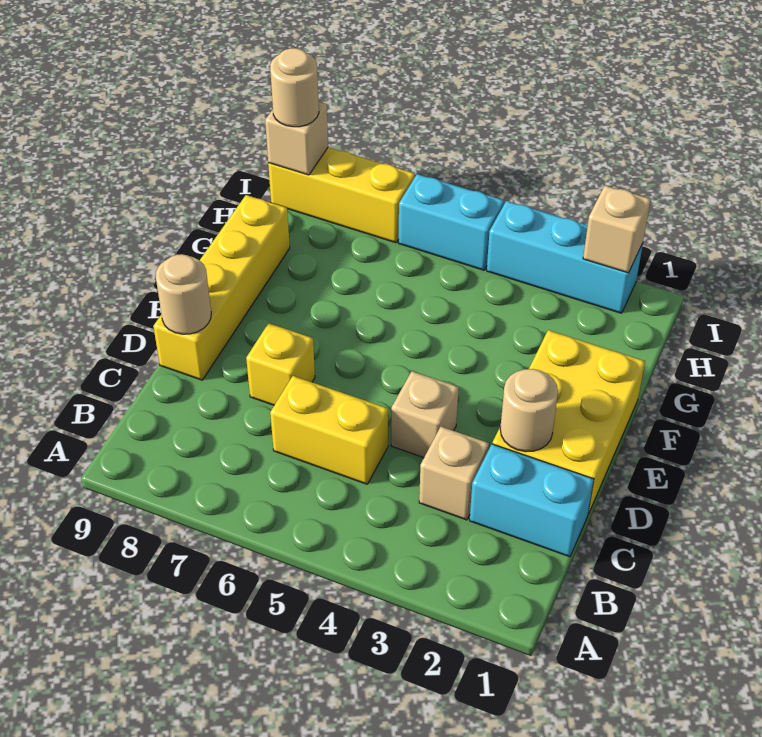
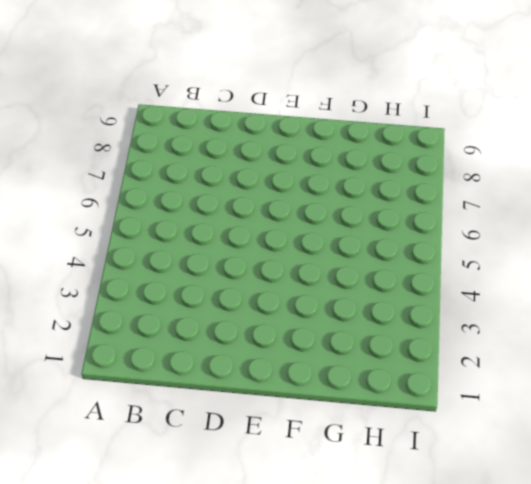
none -> cyan 1x2 brick [470,444,594,557]
none -> tan 1x1 brick [419,427,489,520]
none -> yellow 1x2 brick [270,376,388,484]

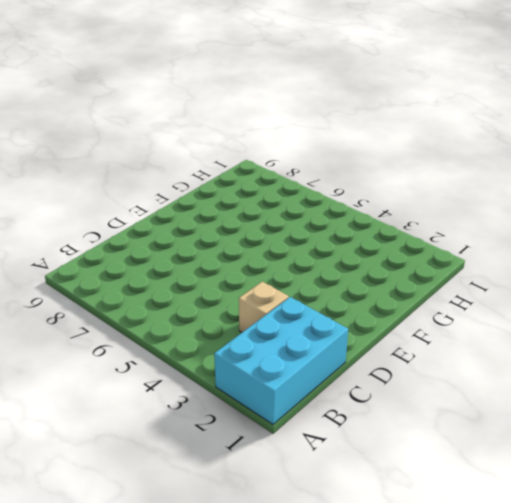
cyan 2x3 brick [214,297,348,424] -> cyan 1x2 brick [470,444,594,557]
none -> yellow 1x2 brick [270,376,388,484]
none -> yellow 2x3 brick [492,330,645,514]
none -> tan 1x1 brick [391,371,459,458]

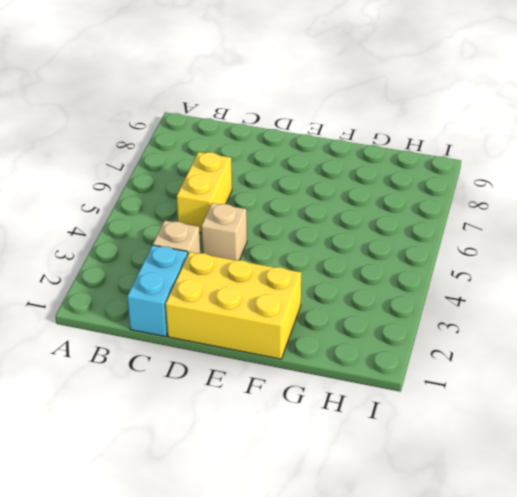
none -> yellow 1x1 brick [246,323,315,405]
none -> yellow 1x4 brick [153,195,290,380]
none -> cyan 1x3 brick [487,201,643,313]

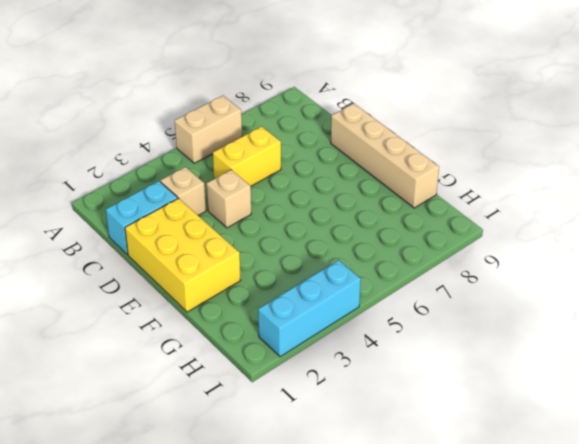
tan 1x2 brick [175,96,242,163] -> none
tan 1x4 brick [331,103,439,208] -> yellow 1x4 brick [153,195,290,380]
none -> yellow 1x1 brick [246,323,315,405]
none -> cyan 1x2 brick [398,174,504,270]
none -> yellow 1x3 brick [268,147,415,243]

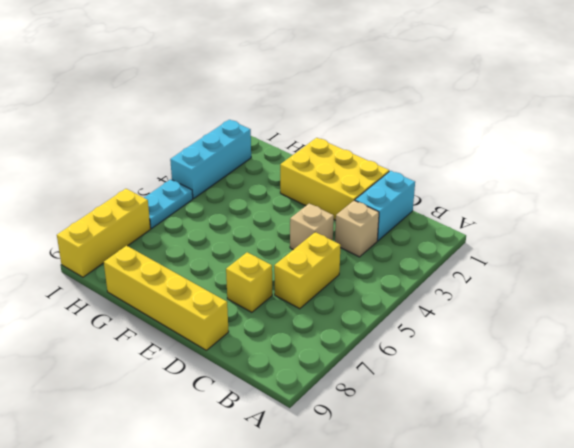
cyan 1x2 plate [144,179,193,228] -> cyan 1x2 brick [398,174,504,270]
none -> tan 1x1 round brick [500,369,558,452]
none -> tan 1x1 round brick [156,254,211,334]
none -> tan 1x1 brick [583,186,651,273]

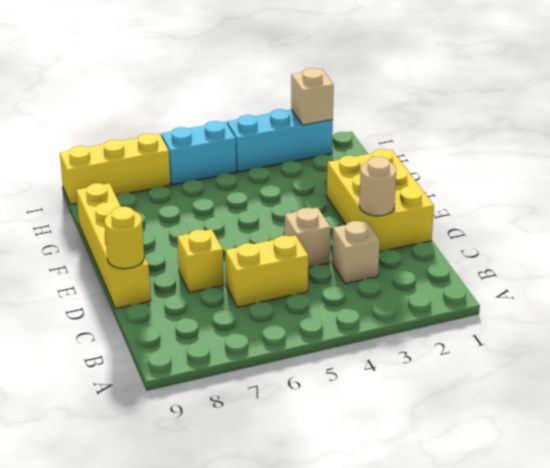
yellow 1x1 round brick [104,207,144,269] -> tan 1x1 round brick [156,254,211,334]
none -> cyan 1x2 brick [470,444,594,557]
none -> tan 1x1 brick [265,102,328,175]
none -> tan 1x1 round brick [270,48,319,127]

